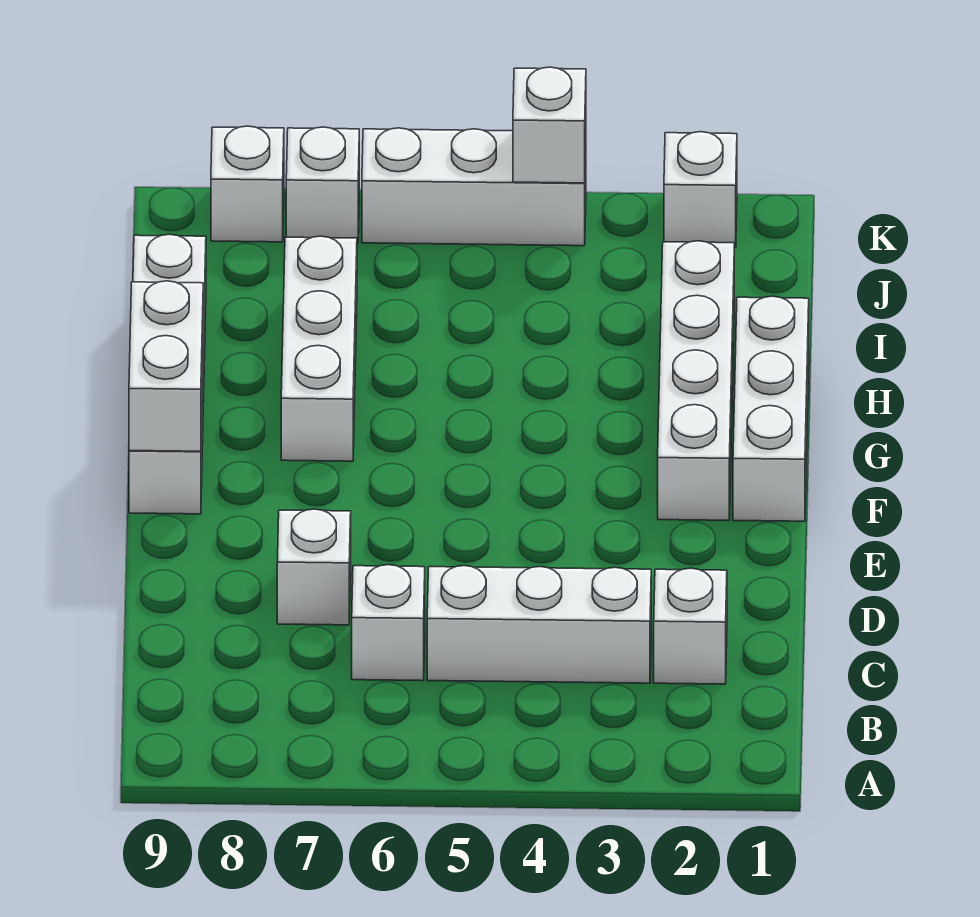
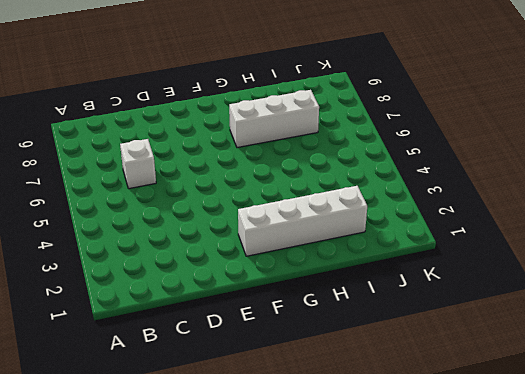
none -> white 1x1 brick [654,568,727,684]
none -> white 1x3 brick [427,566,651,683]
none -> white 1x1 brick [277,509,351,625]

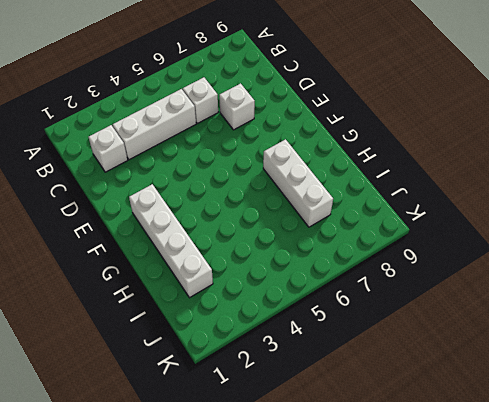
none -> white 1x3 brick [733,296,809,521]
none -> white 1x4 brick [129,234,206,514]
none -> white 1x1 brick [664,132,737,248]

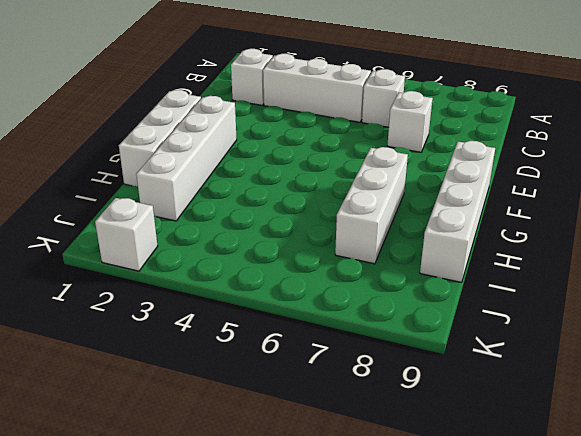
none -> white 1x3 brick [362,128,586,246]
none -> white 1x1 brick [286,127,359,243]
none -> white 1x1 brick [211,126,284,242]

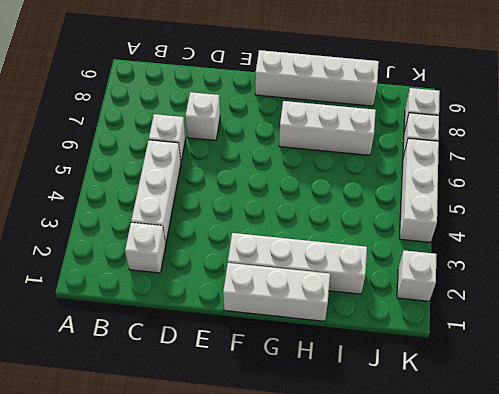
none -> white 1x2 brick [129,281,203,451]
none -> white 1x1 brick [513,67,586,183]

